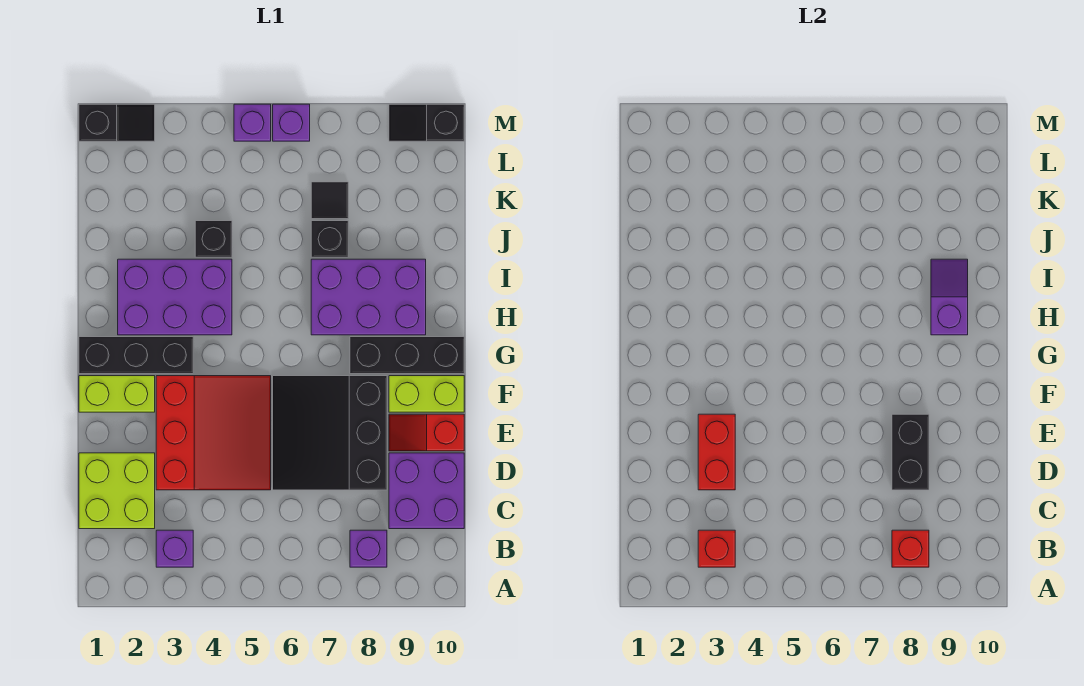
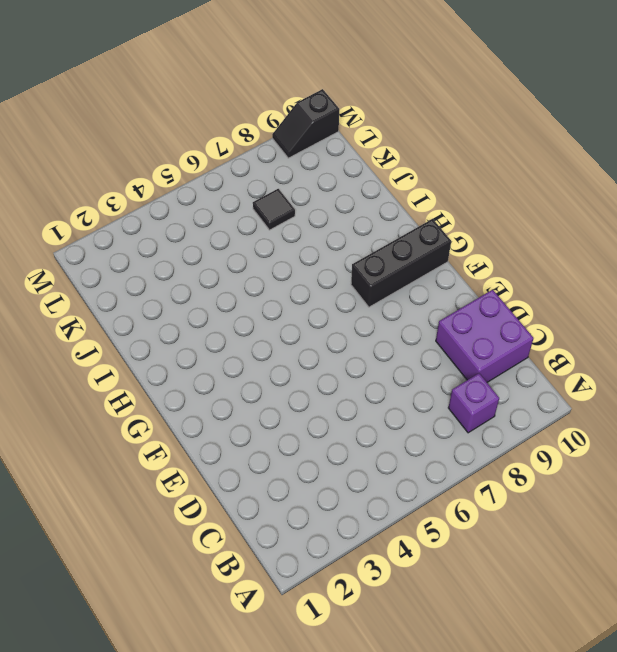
none -> purple 1x1 brick [156,530,193,567]
none -> lime 2x2 brick [79,453,155,529]
none -> red 3x3 slope [156,376,271,490]

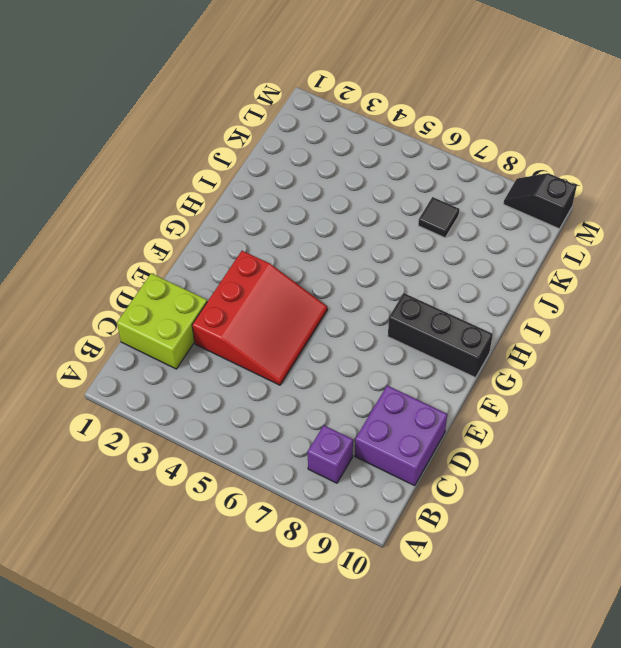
none -> purple 1x1 brick [156,530,193,567]
none -> black 3x3 slope [273,376,387,490]
none -> red 1x2 slope [389,414,464,451]

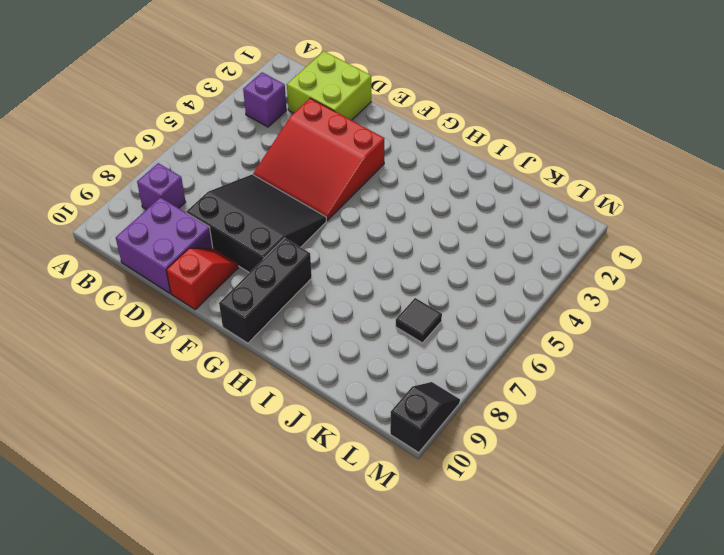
none -> lime 1x2 brick [79,376,155,412]
none -> lime 1x2 brick [389,376,464,412]
none -> black 1x3 brick [79,337,193,374]

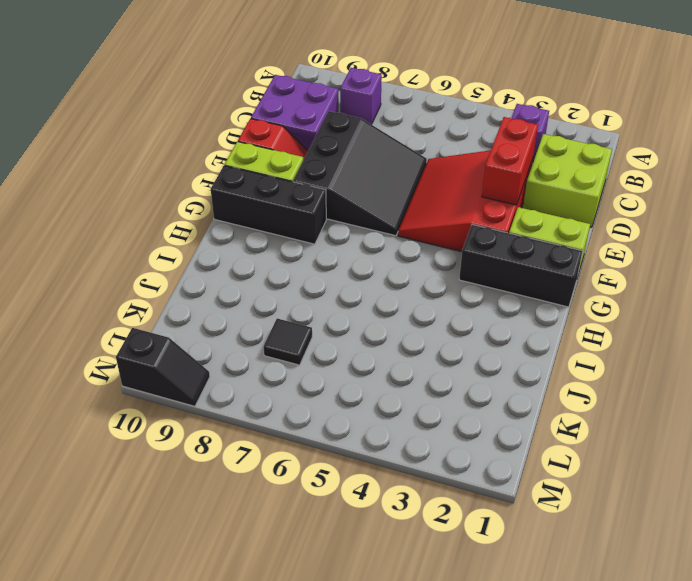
none -> purple 2x3 brick [118,259,232,335]
none -> purple 2x3 brick [311,259,426,335]
none -> black 1x1 brick [195,221,232,257]

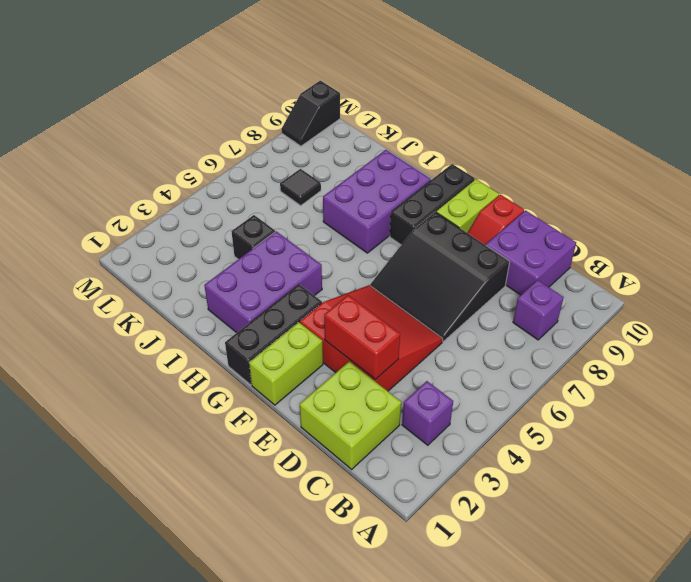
none -> black 1x1 brick [311,221,348,257]
none -> black 1x2 slope [79,104,155,141]
none -> purple 1x1 brick [234,104,271,141]

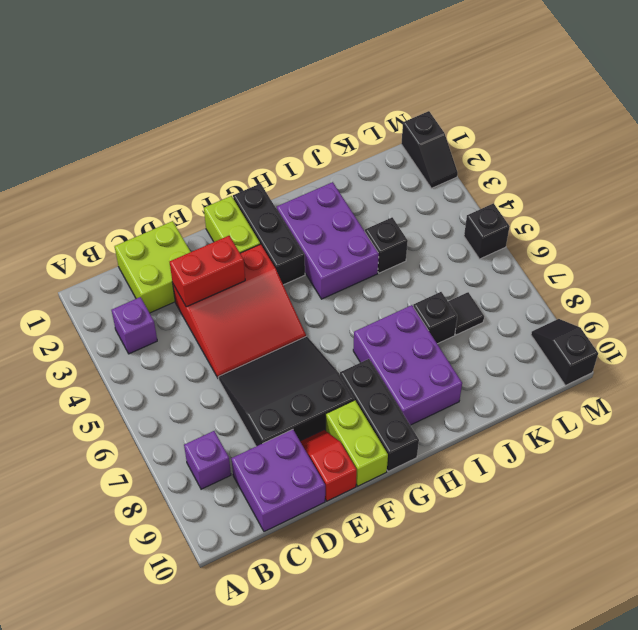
black 1x1 brick [464,203,510,259] -> purple 1x1 brick [234,104,271,141]
none -> purple 1x1 brick [273,104,310,141]
none -> red 1x1 brick [698,530,735,567]
none -> red 1x1 brick [892,530,929,567]

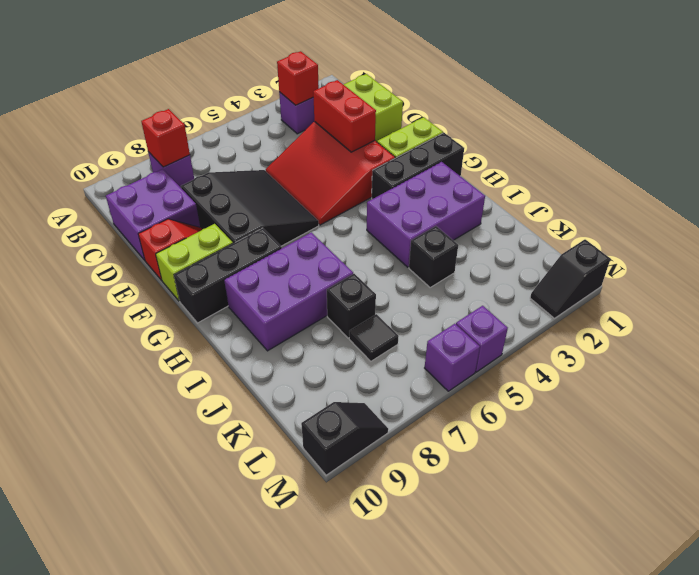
none -> black 1x2 brick [892,414,929,490]
none -> purple 1x2 slope [931,259,968,335]

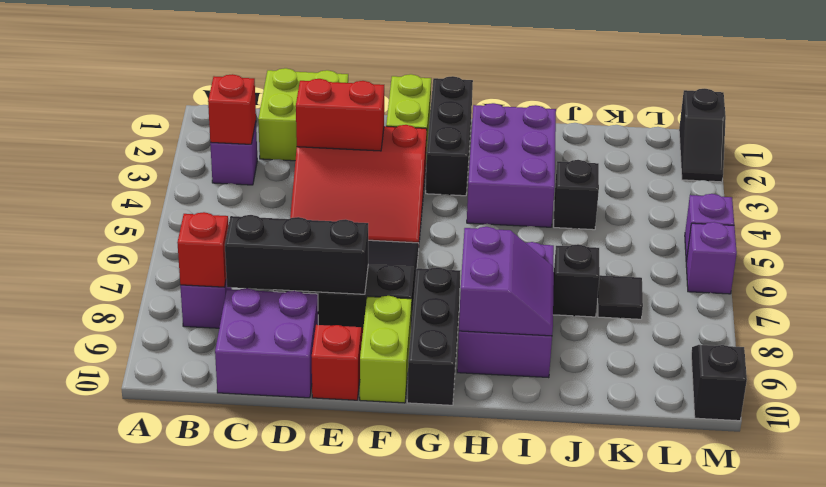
black 1x3 brick [225,215,368,294] -> black 1x2 brick [892,414,929,490]
purple 2x2 slope [459,227,554,336] -> purple 1x2 slope [931,259,968,335]

